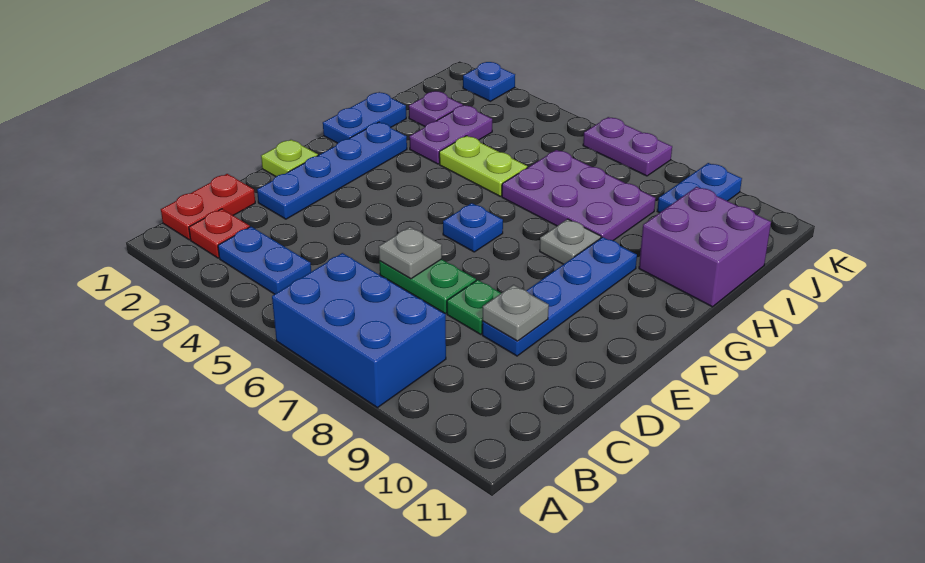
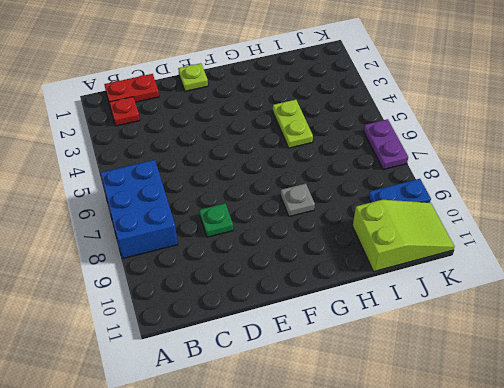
lime 2x3 slope [353,200,454,271] -> purple 2x2 brick [639,187,771,307]
none -> blue 1x2 plate [218,227,311,294]
none -> blue 1x4 plate [257,122,407,219]
none -> green 1x2 plate [379,259,476,314]

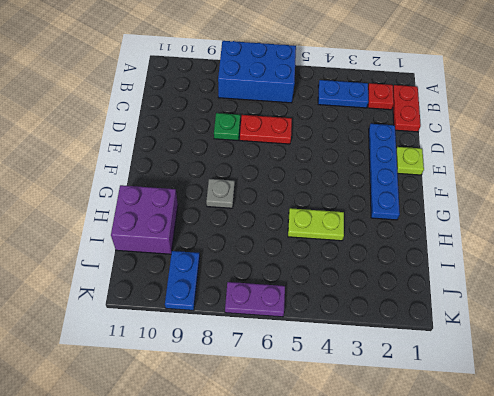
red 1x2 plate [240,115,292,144] -> green 1x2 plate [379,259,476,314]
none -> blue 1x4 plate [482,237,637,356]
none -> blue 1x1 plate [443,203,503,252]
none -> blue 1x2 plate [323,92,406,143]

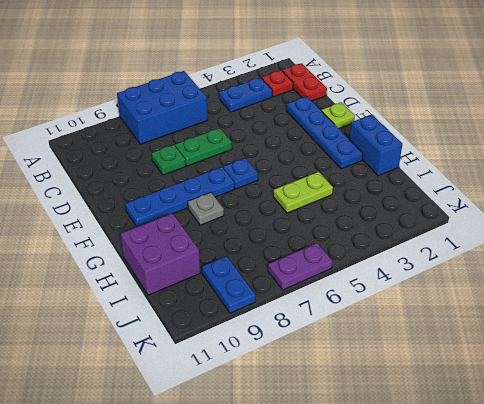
blue 1x4 plate [125,167,234,227] -> blue 1x4 plate turned to [482,237,637,356]
blue 1x2 brick [350,115,402,176] -> blue 1x2 plate [323,92,406,143]
none -> purple 1x2 plate [409,105,492,164]
none -> purple 2x3 plate [502,150,656,241]
none -> purple 1x1 plate [409,91,463,126]

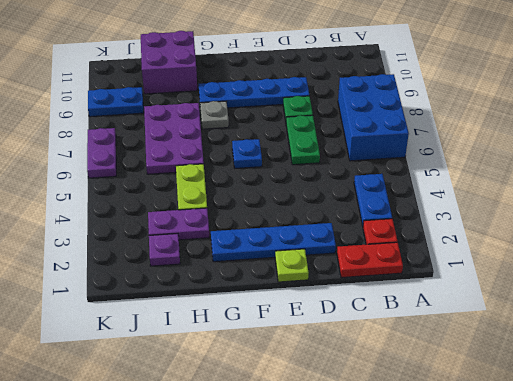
none -> blue 1x2 plate [323,92,406,143]
none -> blue 1x1 plate [463,62,515,101]
none -> grey 1x1 plate [379,227,442,279]

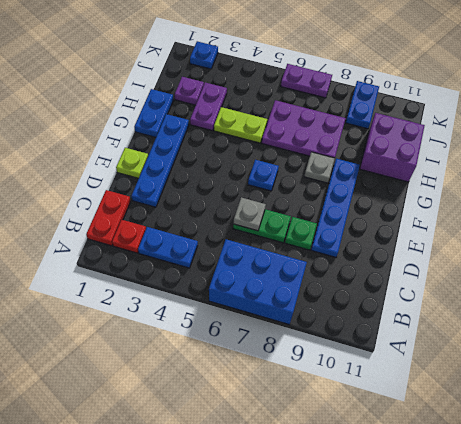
none -> grey 1x1 plate [483,285,549,341]

